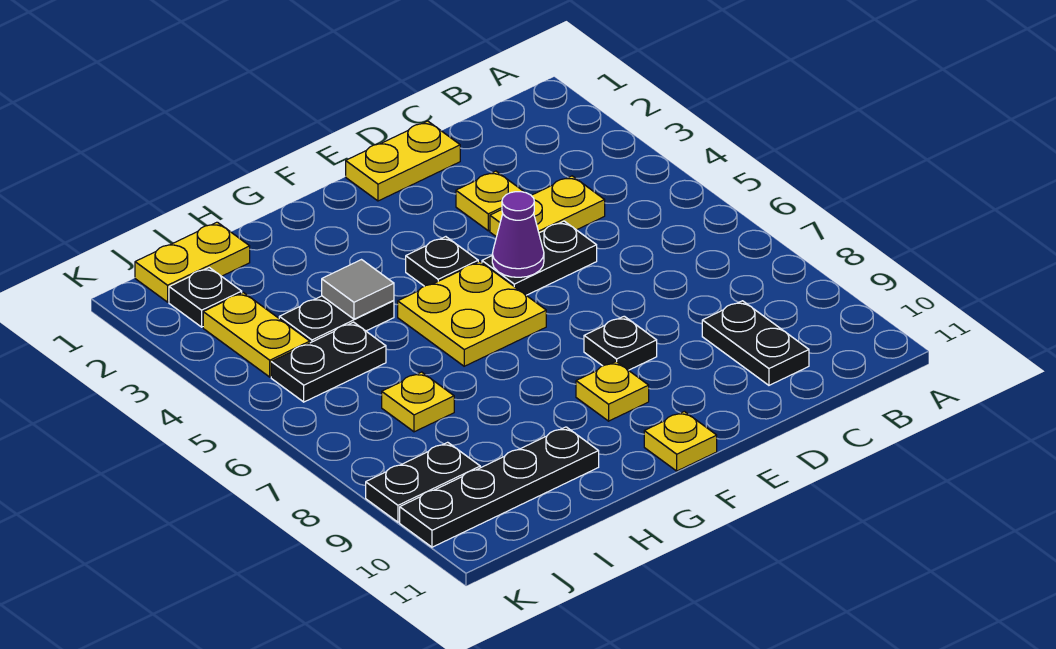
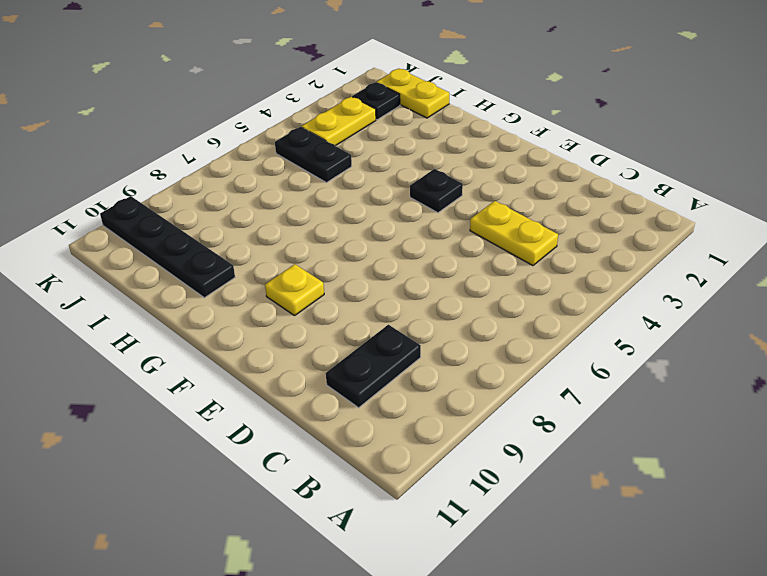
none -> yellow 1x2 plate [346,121,460,201]
none -> yellow 1x1 plate [456,171,524,231]
none -> black 1x2 plate [482,221,597,295]

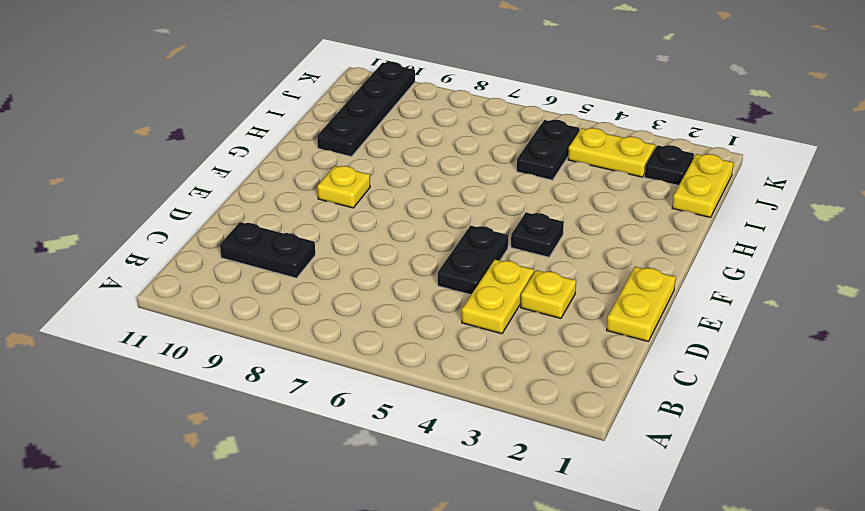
none -> black 1x1 plate [584,316,657,370]
none -> yellow 2x2 plate [398,262,546,366]
none -> yellow 1x1 plate [644,411,717,471]

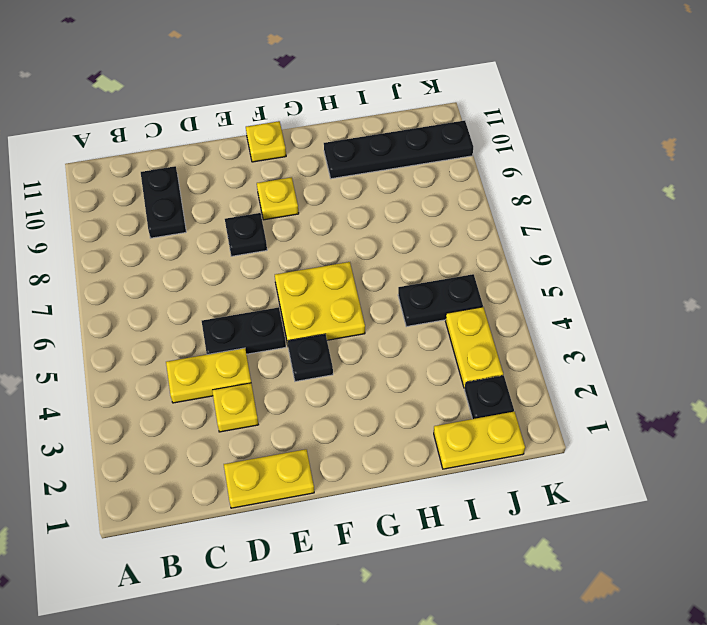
none -> black 1x2 plate [279,296,394,343]
none -> yellow 1x1 plate [382,372,454,432]
none -> black 1x2 plate [366,442,480,522]

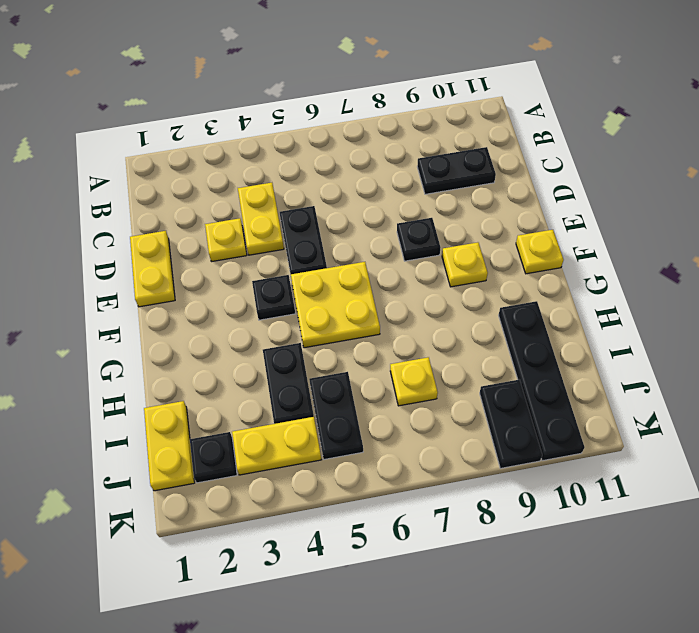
none -> purple 1x1 cone [492,192,544,277]
none -> grey 1x1 tile [322,260,394,319]

